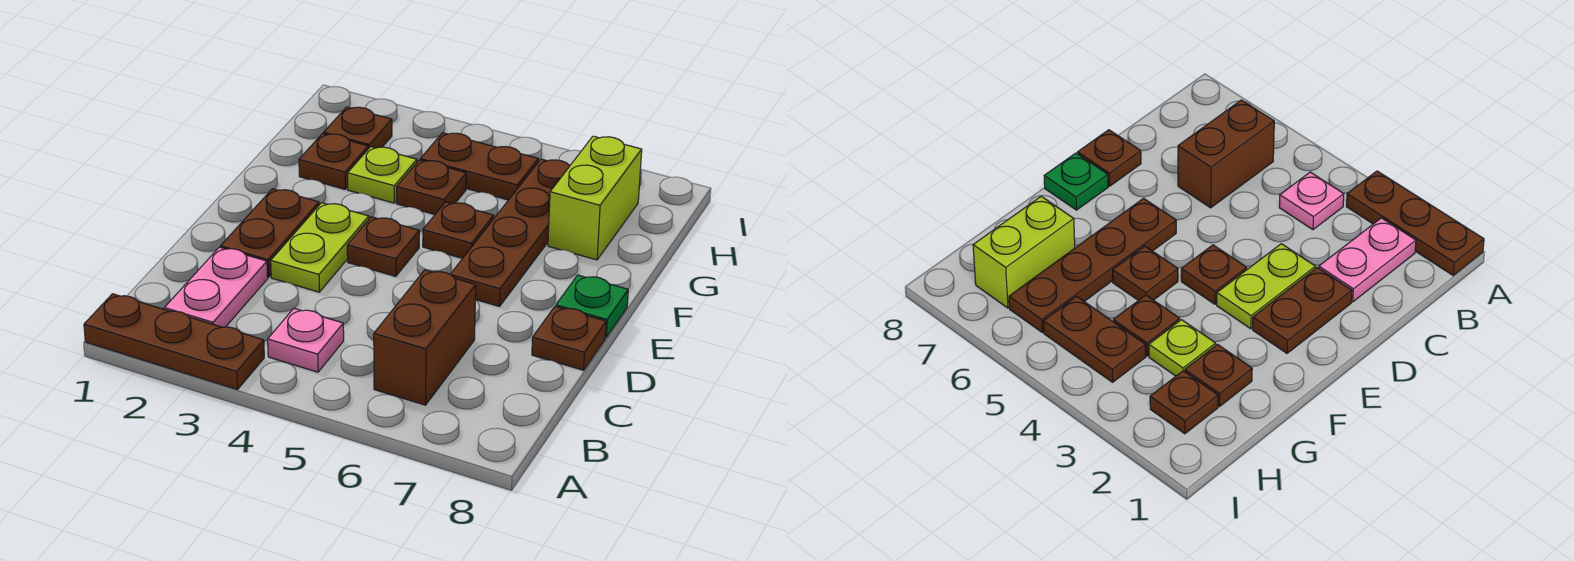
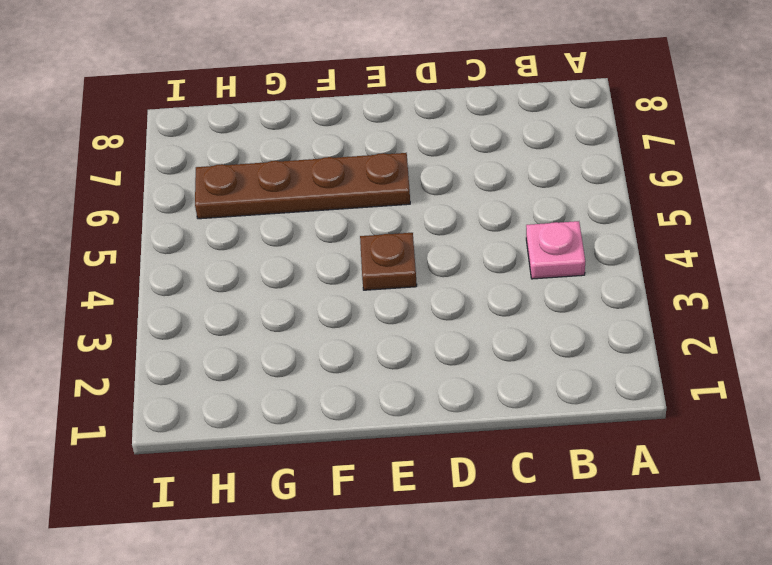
none -> brown 1x3 plate [84,294,264,390]
none -> pink 1x2 plate [164,247,268,327]
none -> brown 1x2 brick [374,270,476,405]

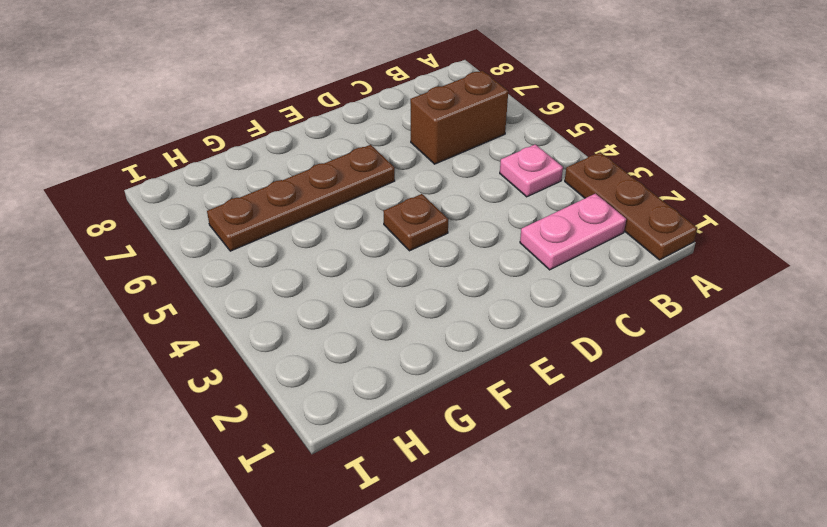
none -> brown 1x2 plate [221,189,319,277]
none -> lime 1x2 plate [271,203,369,292]
none -> brown 1x1 plate [532,307,606,370]

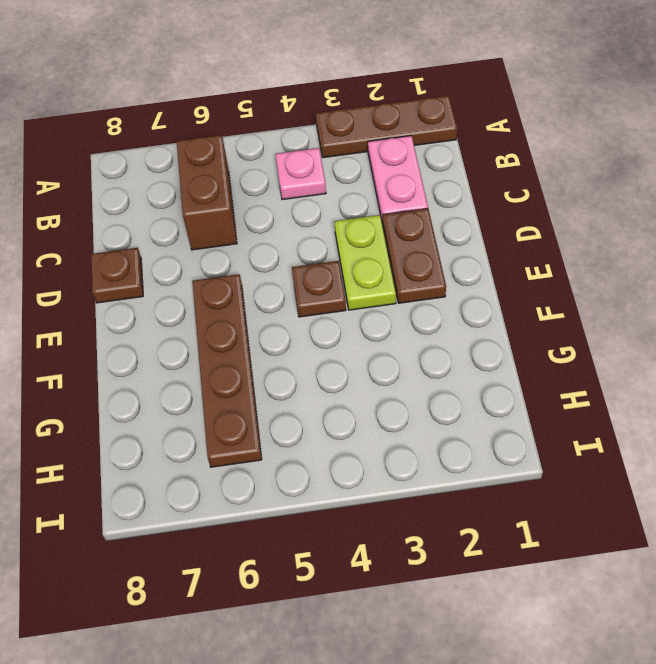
none -> green 1x1 plate [556,275,628,337]
none -> brown 1x1 plate [423,202,494,258]
none -> brown 1x1 plate [299,134,368,189]

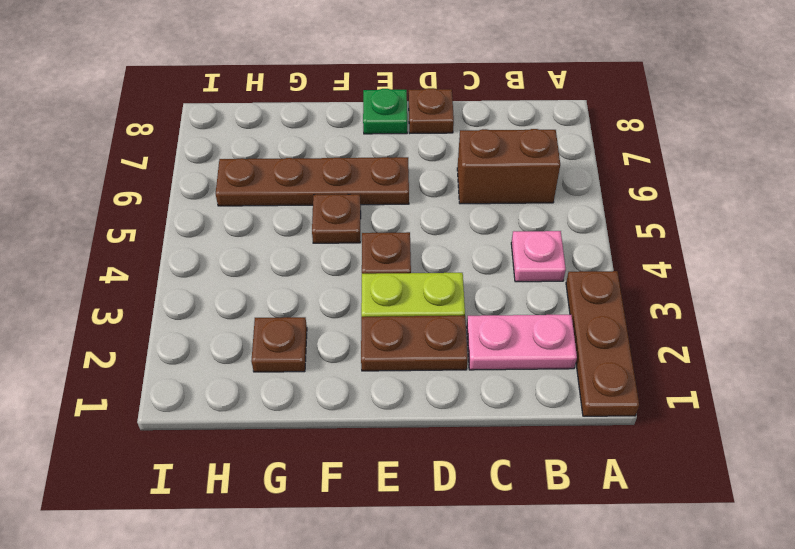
none -> lime 1x1 plate [348,147,417,203]
none -> brown 1x1 plate [397,160,466,215]
none -> lime 1x2 brick [548,136,642,260]

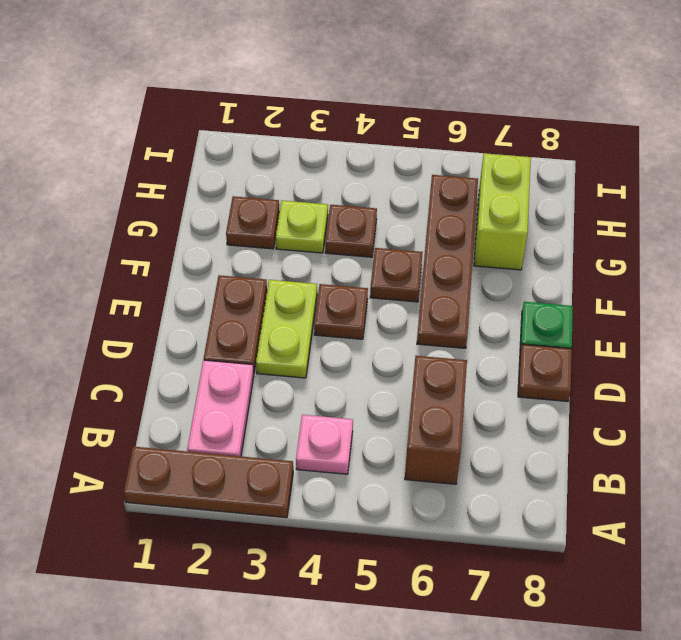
none -> brown 1x1 plate [324,107,392,149]
none -> brown 1x2 plate [420,133,538,200]

